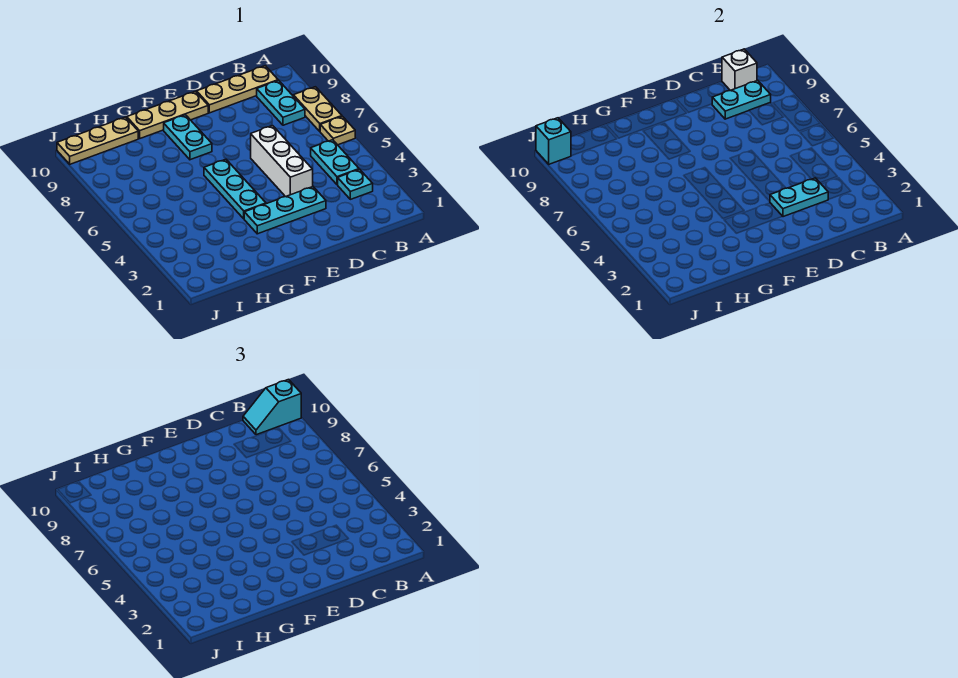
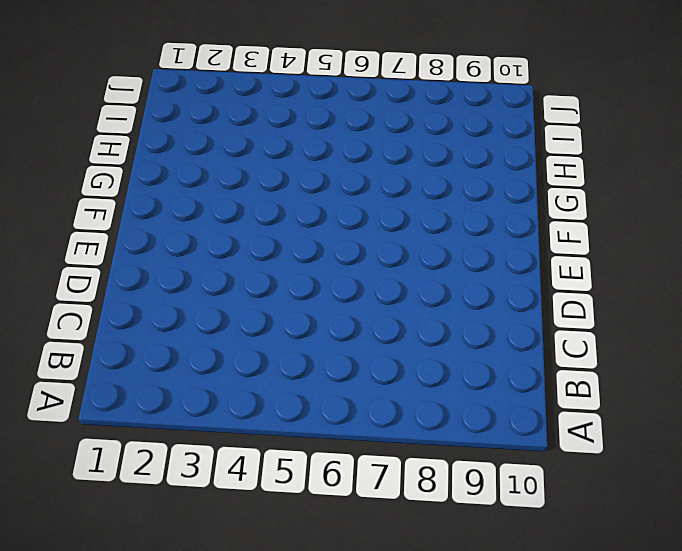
none -> tan 1x1 plate [320,116,355,145]
none -> tan 1x2 plate [293,87,342,131]
none -> cyan 1x1 plate [338,169,373,199]

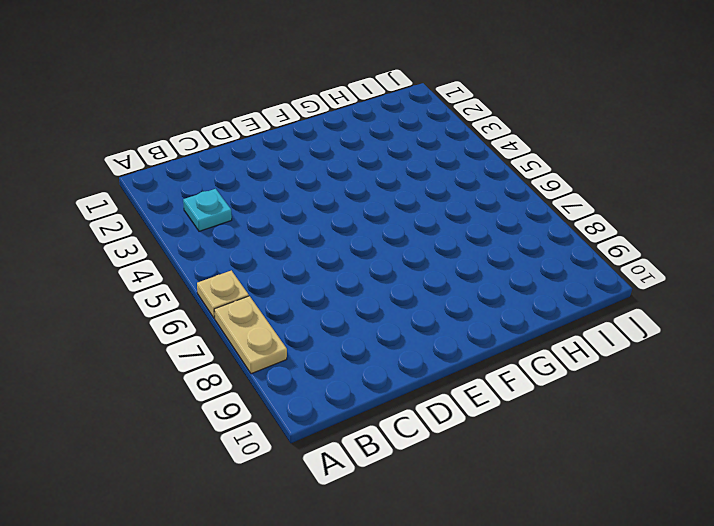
none -> cyan 1x2 plate [311,140,359,185]
none -> cyan 1x2 plate [257,80,305,125]
none -> tan 1x3 plate [197,66,278,113]

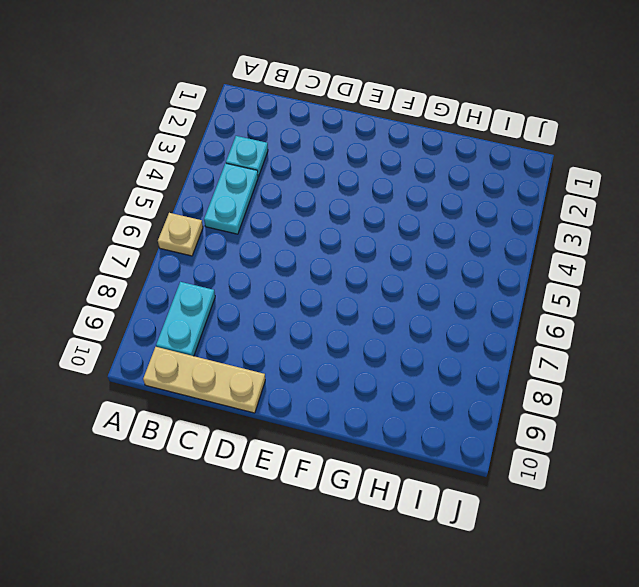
none -> tan 1x2 plate [293,87,342,131]
none -> cyan 1x3 plate [244,187,326,234]
none -> white 1x3 brick [251,126,313,197]

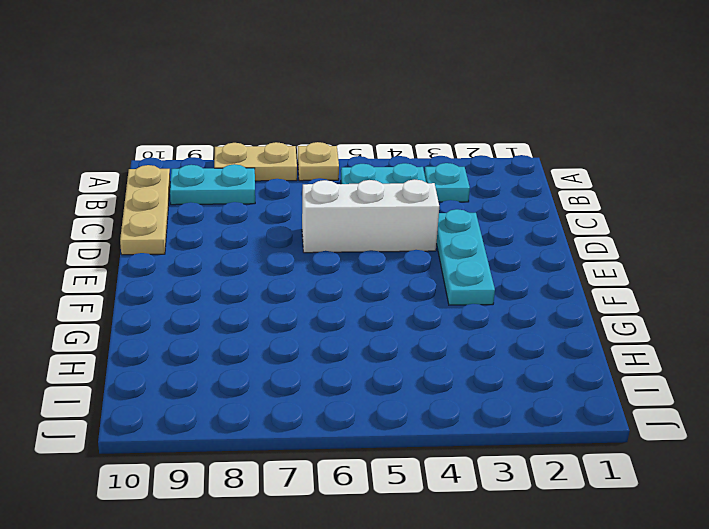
none -> tan 1x3 plate [127,91,208,138]
none -> cyan 1x3 plate [204,159,266,219]
none -> cyan 1x2 plate [164,115,212,160]

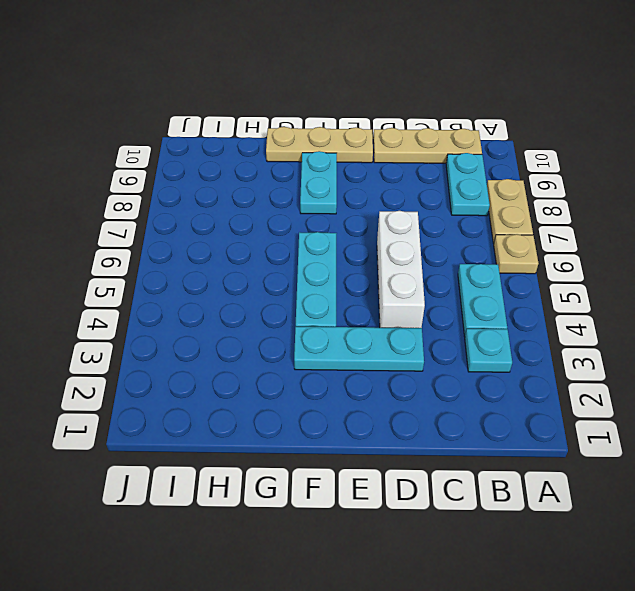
none -> tan 1x3 plate [57,117,138,164]
none -> cyan 1x2 plate [712,80,771,119]
none -> white 1x1 brick [722,49,757,90]

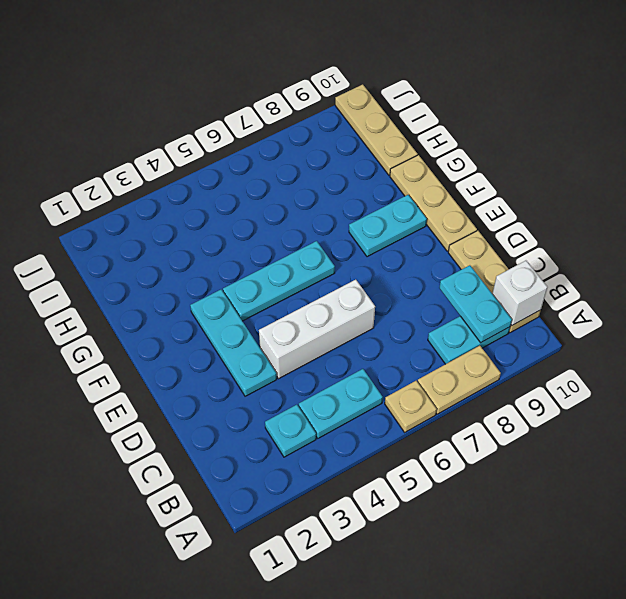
none -> cyan 1x2 plate [770,178,828,217]
none -> cyan 1x1 brick [536,118,571,164]
none -> cyan 1x2 slope [243,380,301,435]

